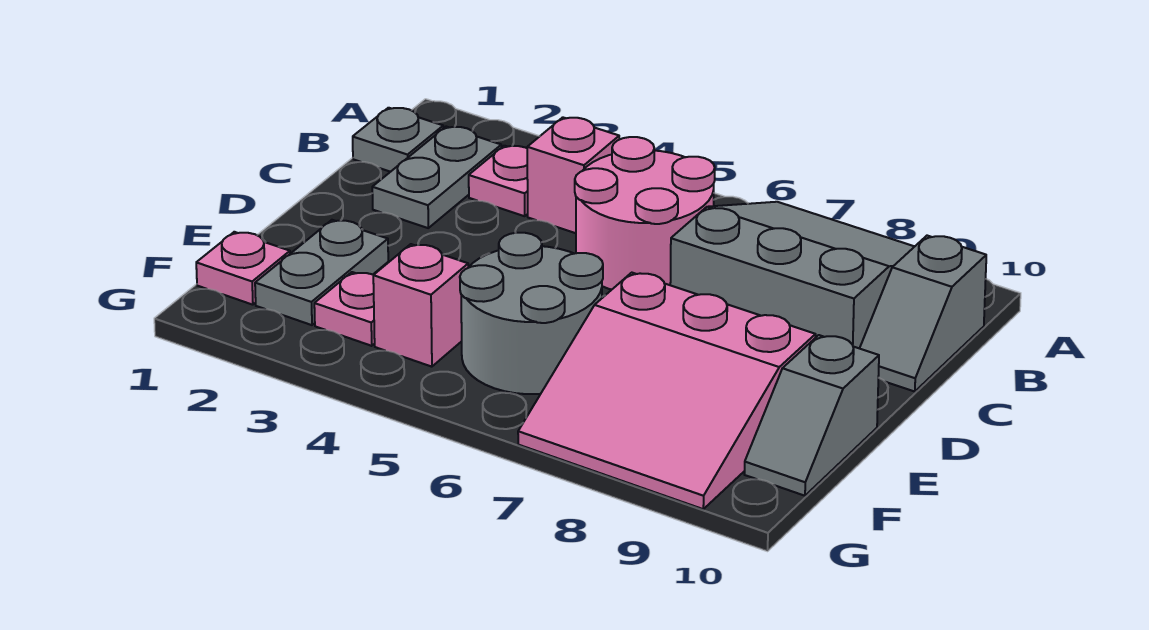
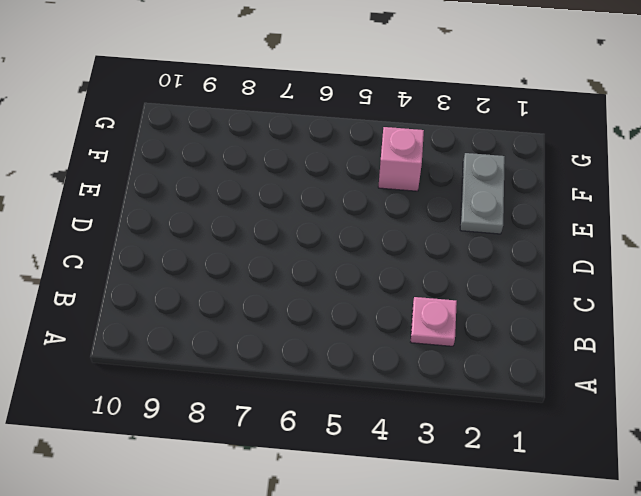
none -> grey 3x3 slope [670,202,915,348]
none -> grey 1x1 plate [353,108,443,172]
none -> grey 1x2 plate [372,127,501,228]

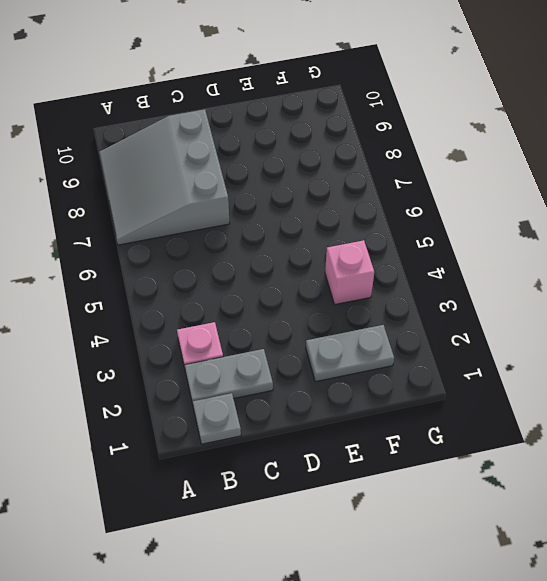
none -> pink 1x1 brick [527,117,619,233]
none -> pink 2x2 round brick [575,137,715,290]
none -> grey 1x2 slope [860,236,986,392]

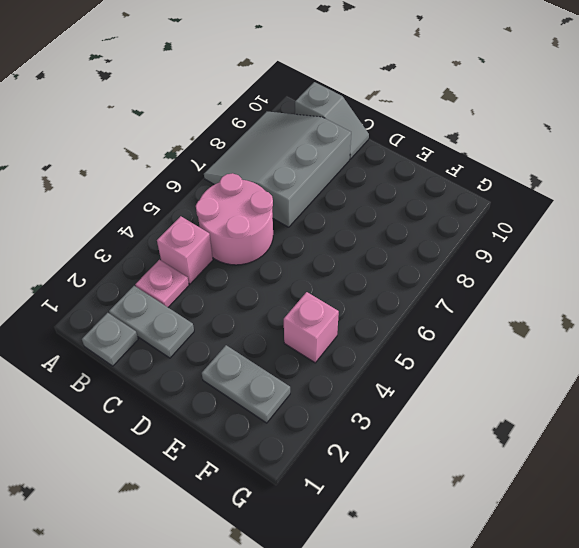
none -> grey 2x2 round brick [460,233,603,394]
none -> pink 3x3 slope [518,273,816,509]
none -> grey 1x2 slope [744,335,879,496]

